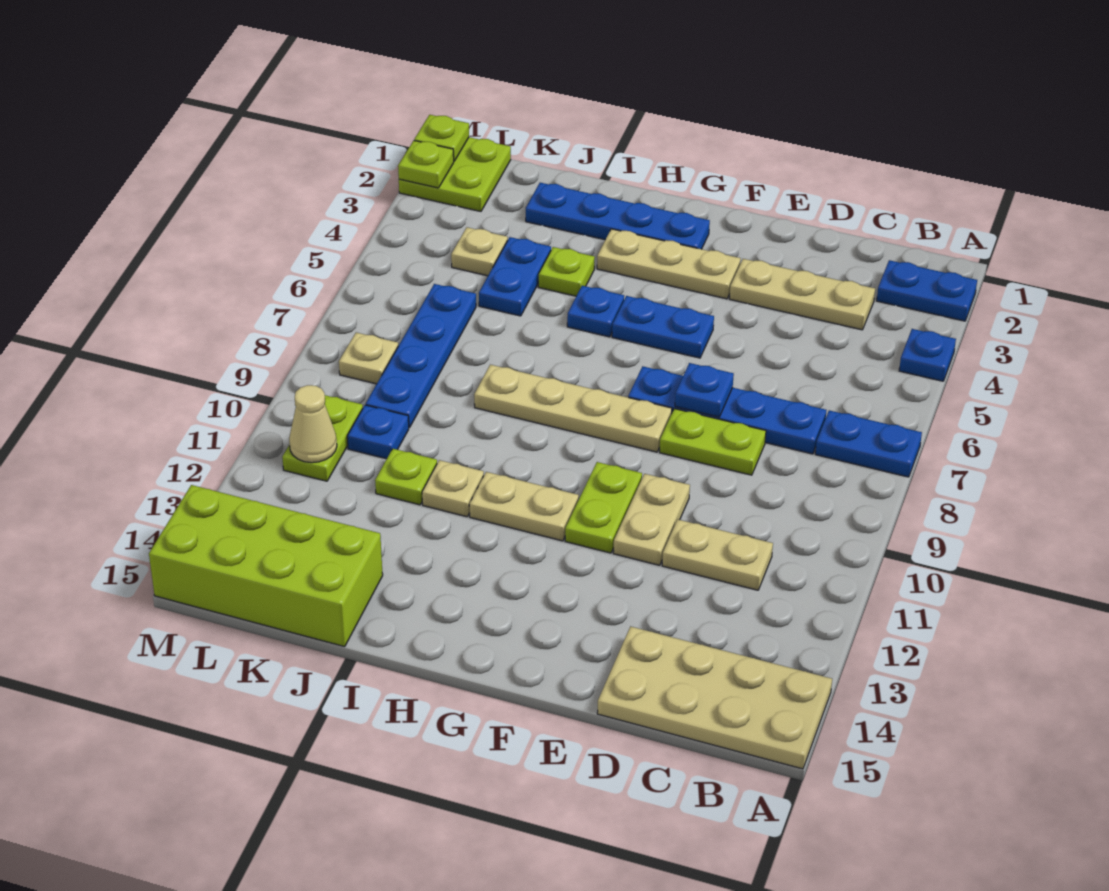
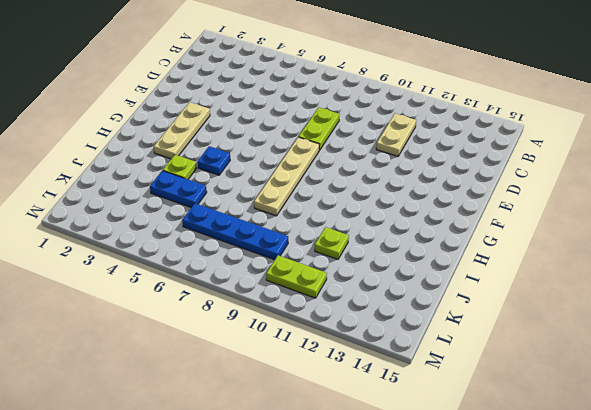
none -> blue 1x2 plate [877,260,977,321]
none -> blue 1x1 plate [899,329,956,381]
none -> blue 1x2 plate [815,410,922,477]
none -> tan 2x4 plate [597,626,832,769]

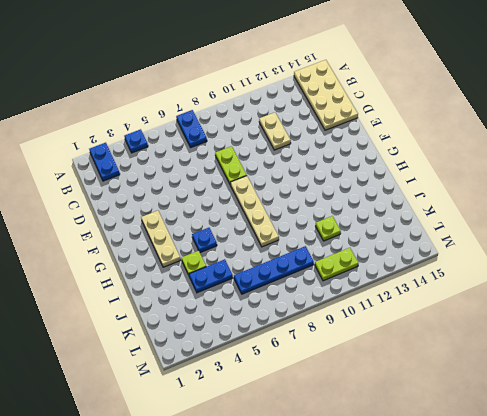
none -> tan 1x3 plate [729,259,875,330]
none -> blue 1x4 plate [628,366,826,454]
none -> tan 1x2 plate [613,474,690,565]
none -> blue 1x2 plate [612,296,714,358]

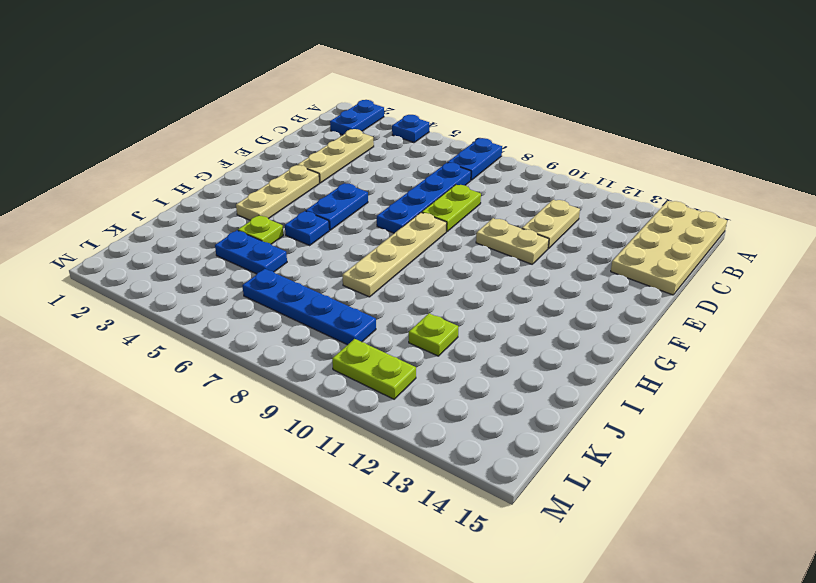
none -> lime 1x2 plate [565,462,642,553]
none -> blue 1x4 plate [526,183,710,249]
none -> tan 1x2 plate [469,472,579,541]
none -> tan 1x1 plate [422,460,484,517]

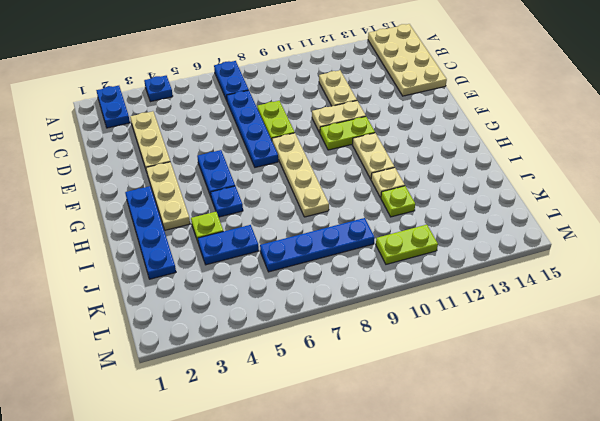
none -> lime 2x4 brick [149,485,383,647]
none -> tan 1x1 plate [451,227,508,276]
none -> blue 1x1 plate [347,405,409,459]
none -> lime 2x2 plate [399,137,511,211]

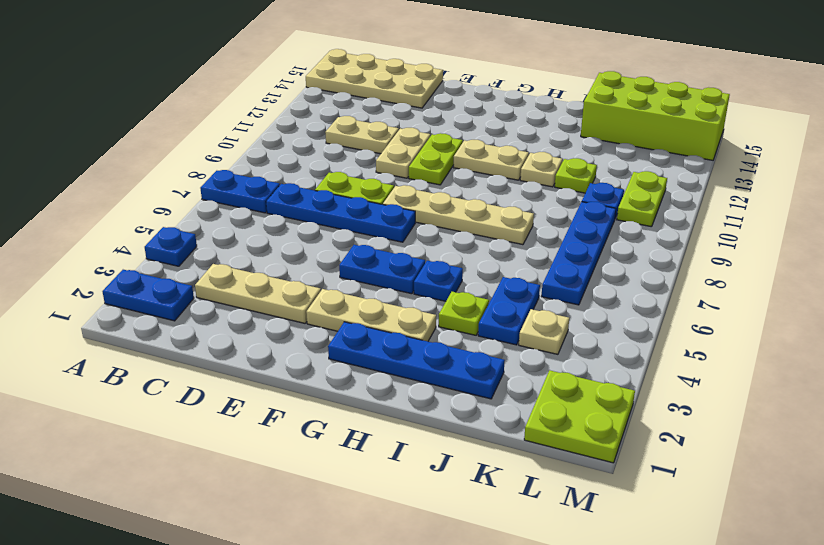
none -> tan 1x1 plate [339,332,398,384]
none -> blue 1x1 plate [675,363,734,417]
none -> tan 1x1 cone [289,385,337,463]
none -> lime 1x1 plate [414,115,469,161]

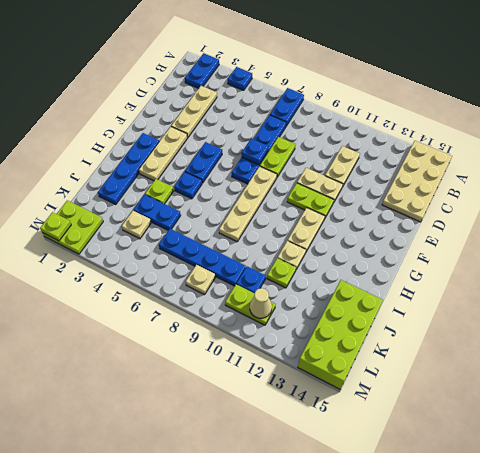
none -> lime 1x1 plate [398,141,454,188]

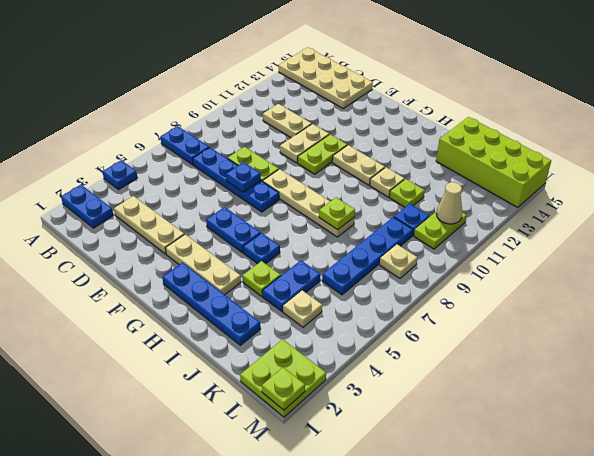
lime 1x1 plate [319,198,355,230] -> lime 1x1 plate moved to [398,141,454,188]

